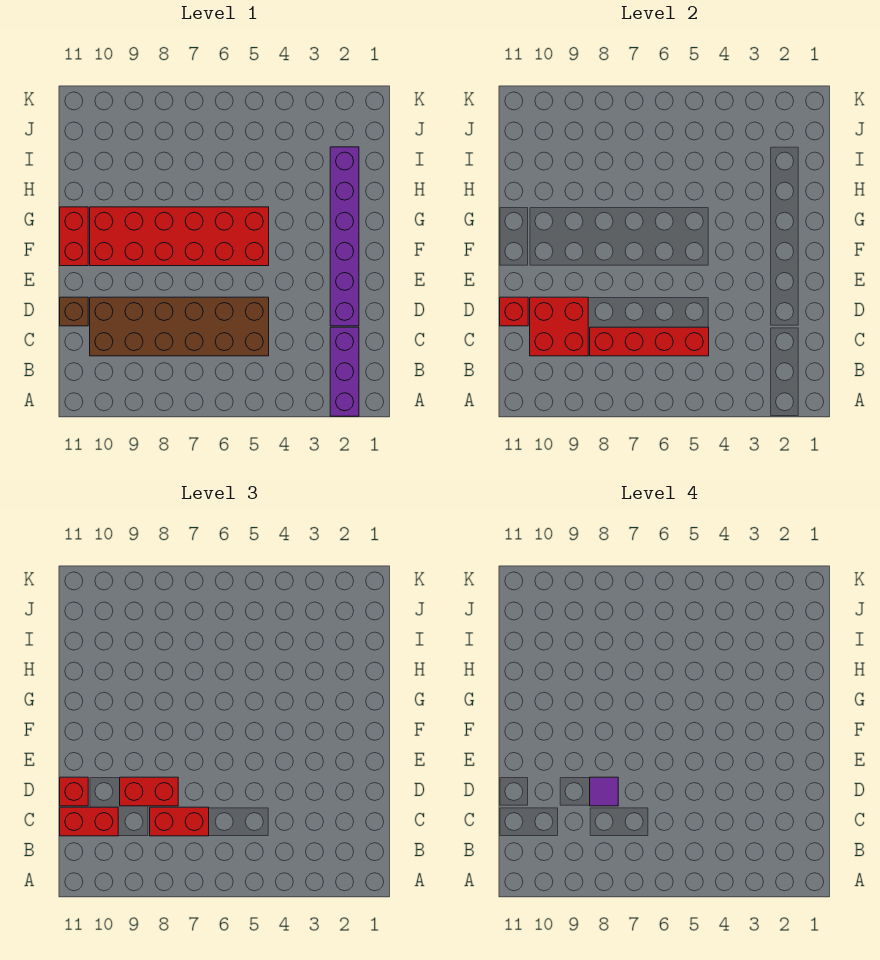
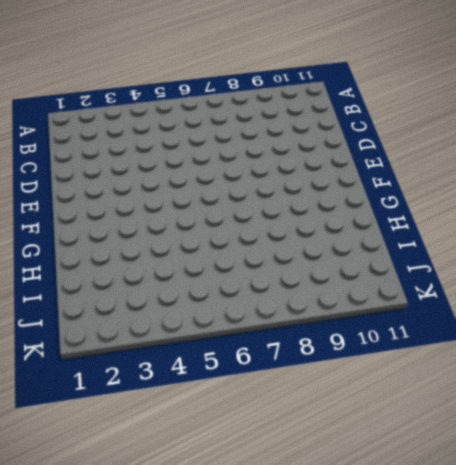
none -> purple 1x3 brick [330,327,359,416]
none -> brown 2x6 brick [90,297,269,356]
none -> purple 1x6 brick [330,147,359,326]

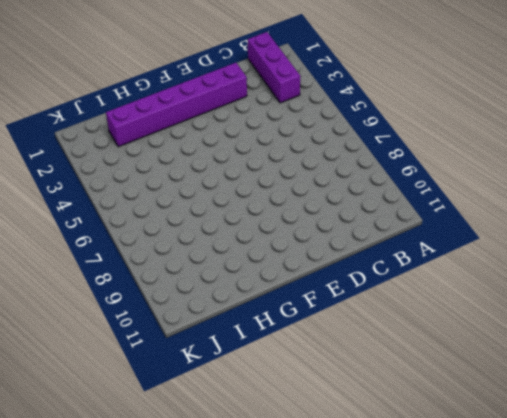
purple 1x3 brick [247,32,300,103] -> purple 1x3 brick turned to [330,327,359,416]
none -> brown 2x6 brick [90,297,269,356]
none -> brown 1x1 brick [60,297,88,326]
none -> red 2x6 brick [90,207,269,266]

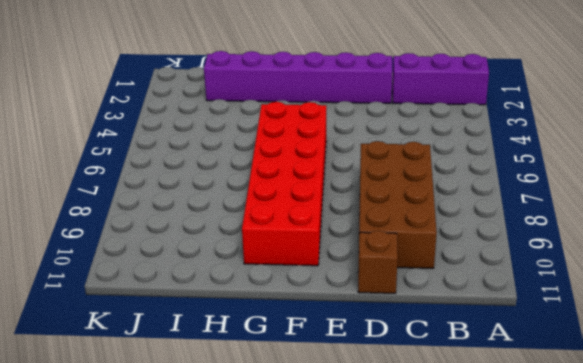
brown 2x4 brick [359,141,437,268] -> brown 2x6 brick [90,297,269,356]
none -> red 1x2 brick [60,207,88,266]
none -> red 1x4 brick [590,327,709,356]
none -> red 2x2 brick [530,297,588,356]

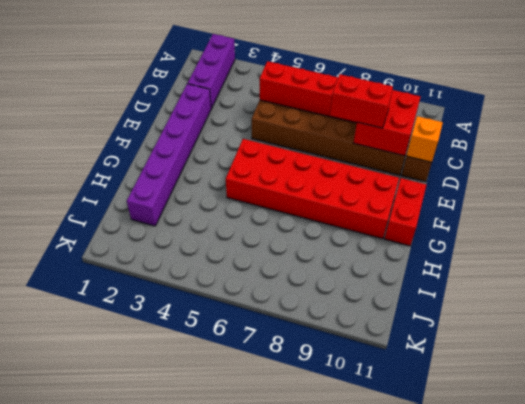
orange 1x1 brick [406,116,443,162] -> red 1x1 brick [500,297,528,326]
none -> red 1x2 brick [150,807,209,836]
none -> red 1x2 brick [60,807,118,836]
none -> red 1x1 brick [60,777,88,806]

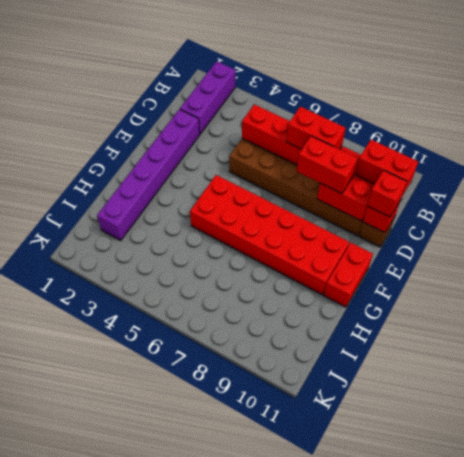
none -> purple 1x1 tile [590,777,618,806]

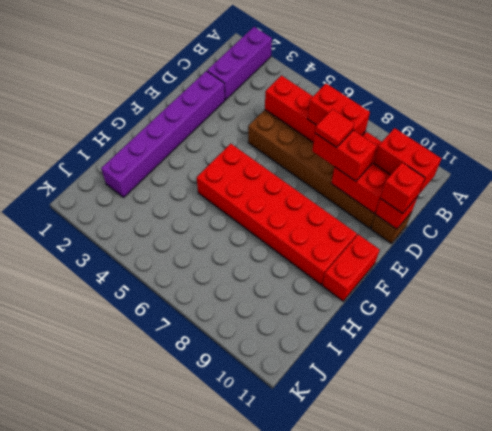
red 1x1 tile [315,109,354,147] -> purple 1x1 tile [590,777,618,806]

